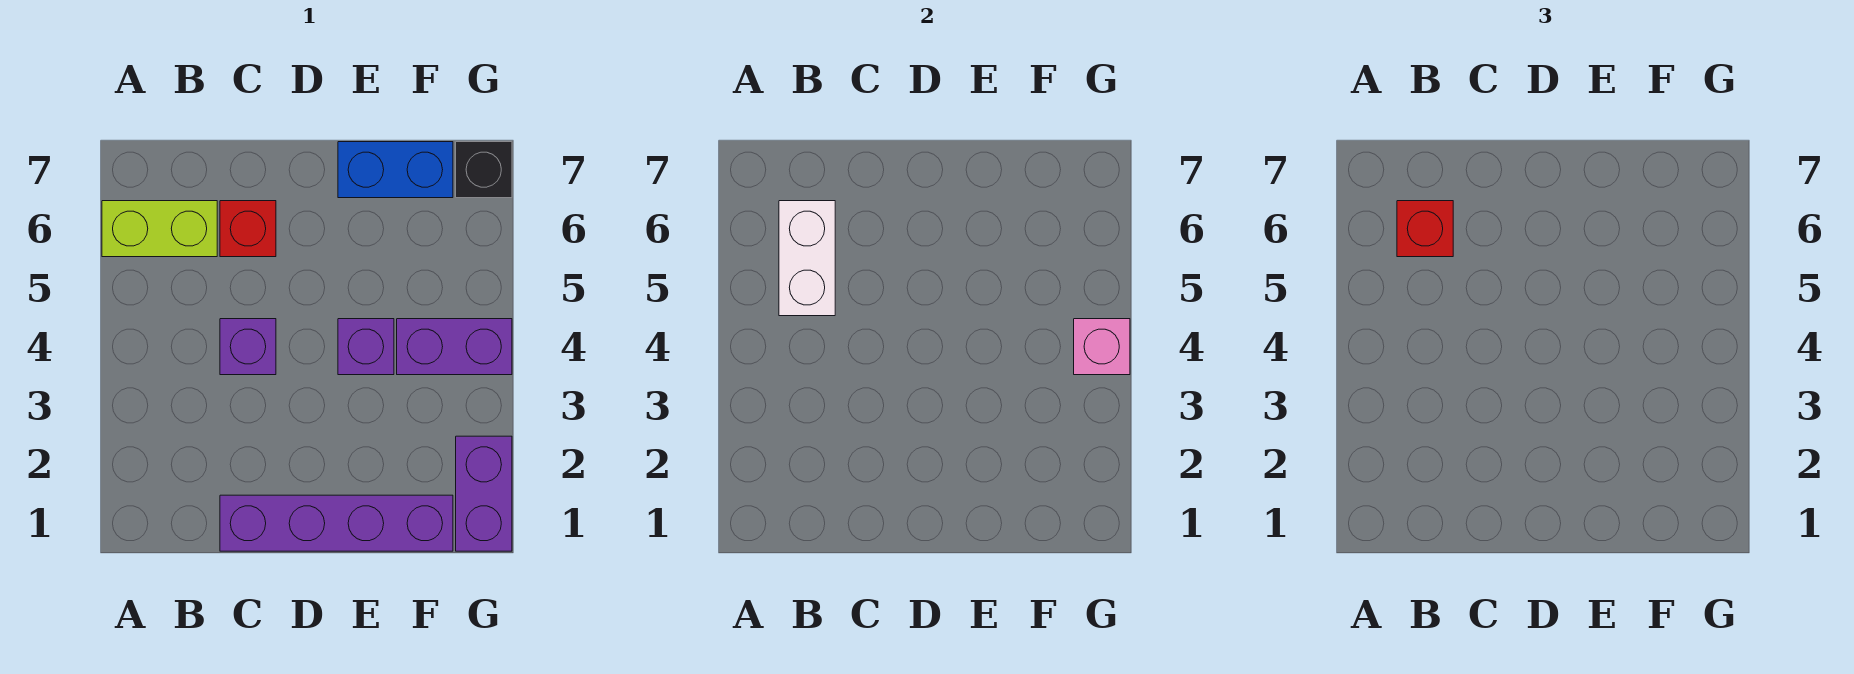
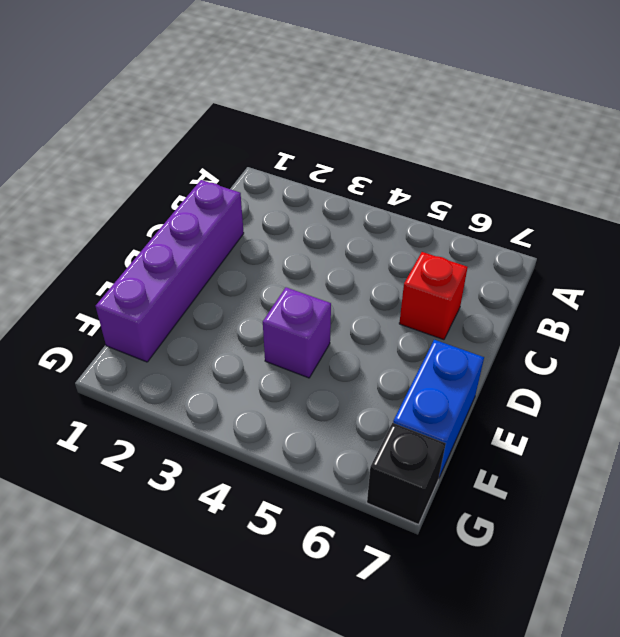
none -> lime 1x2 brick [102,201,217,257]
none -> purple 1x1 brick [220,319,276,375]
none -> purple 1x2 brick [397,319,512,375]

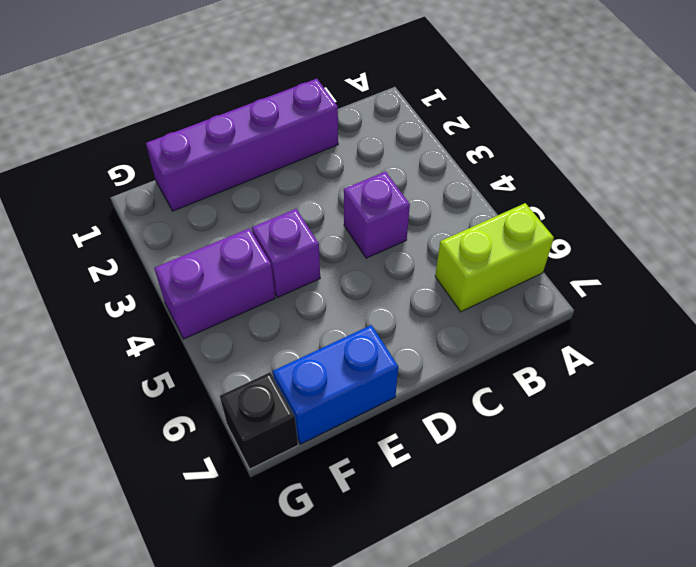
none -> red 1x1 brick [220,201,276,257]
none -> purple 1x2 brick [456,436,512,551]
none -> white 1x2 brick [779,201,835,316]

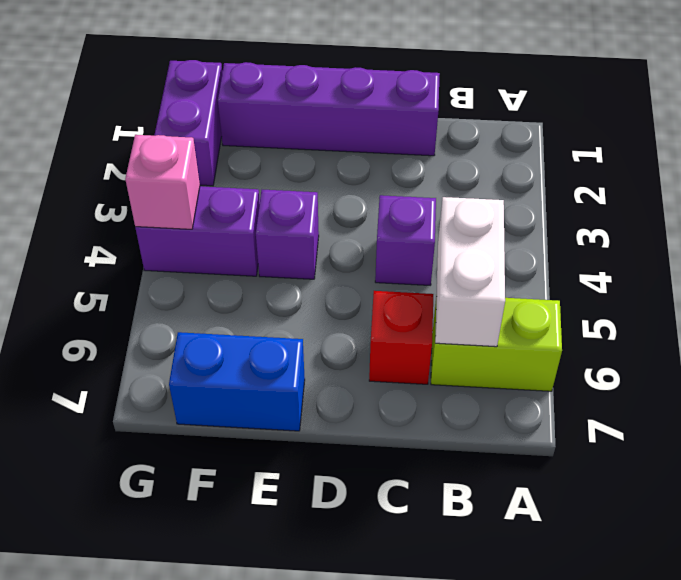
none -> black 1x1 brick [456,142,512,198]
none -> red 1x1 brick [1397,201,1453,257]

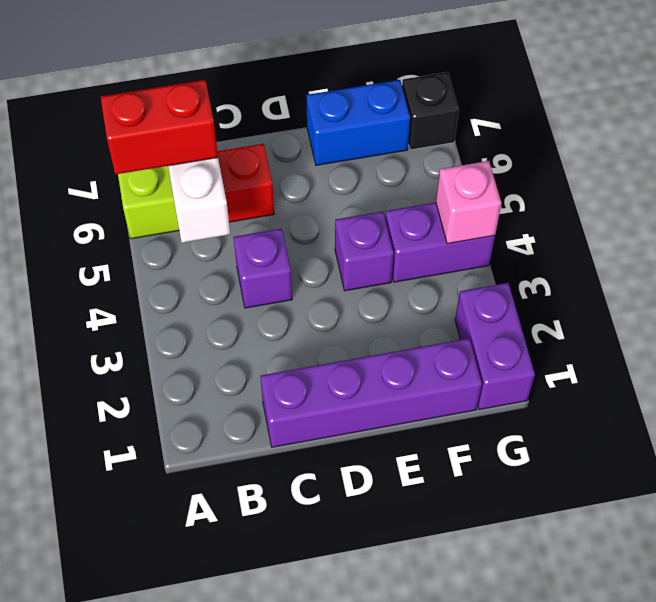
red 1x2 brick [101,80,218,174] -> red 1x1 brick [1397,201,1453,257]

